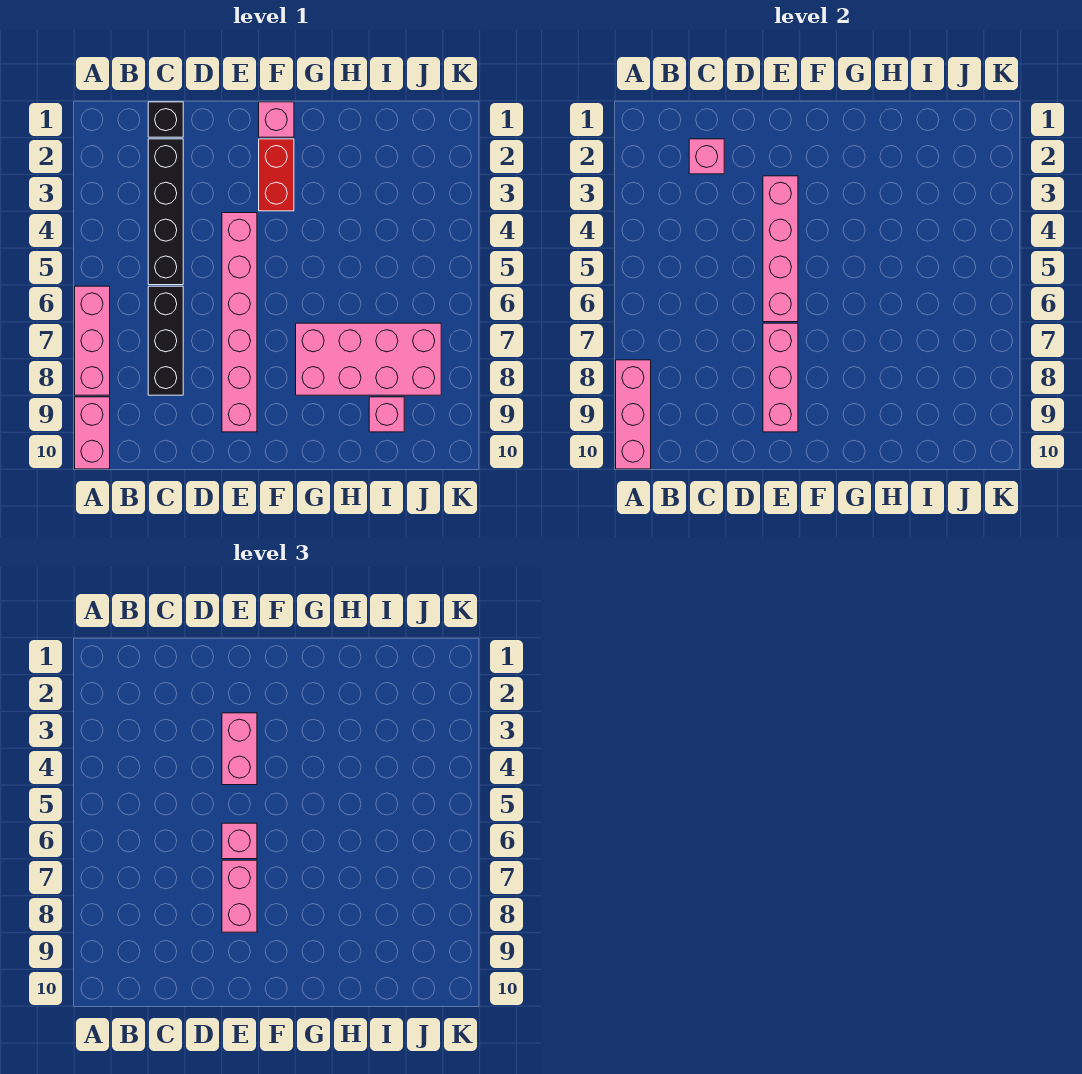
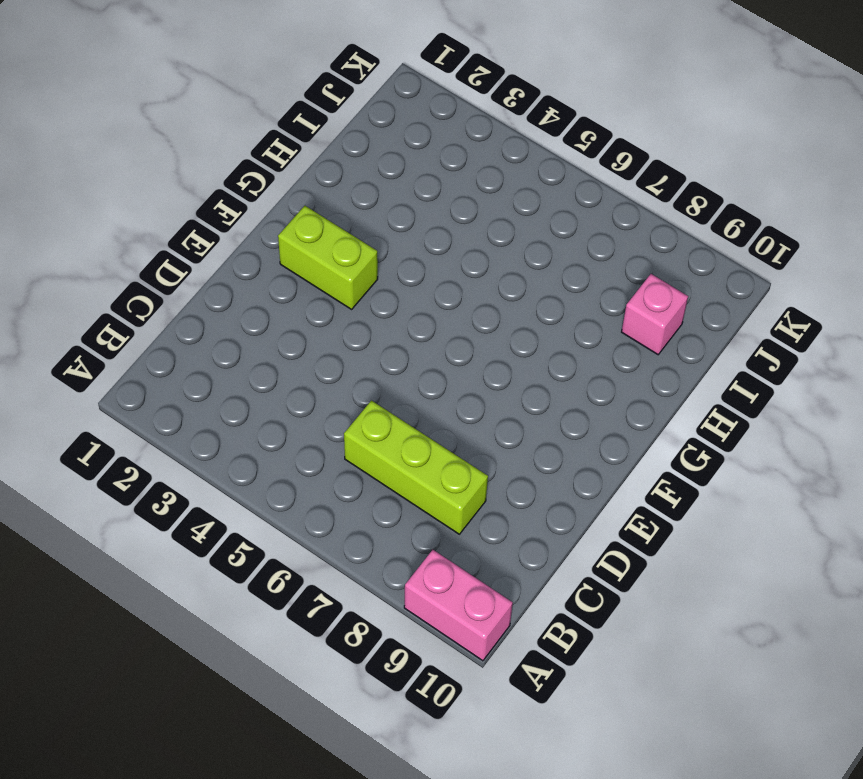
lime 1x3 brick [344,401,488,534] -> black 1x3 brick [148,286,183,395]
lime 1x2 brick [278,206,378,309] -> red 1x2 brick [259,139,294,211]
none -> pink 1x3 brick [75,286,110,395]
none -> black 1x1 brick [148,102,183,137]
none -> black 1x4 brick [148,139,183,285]

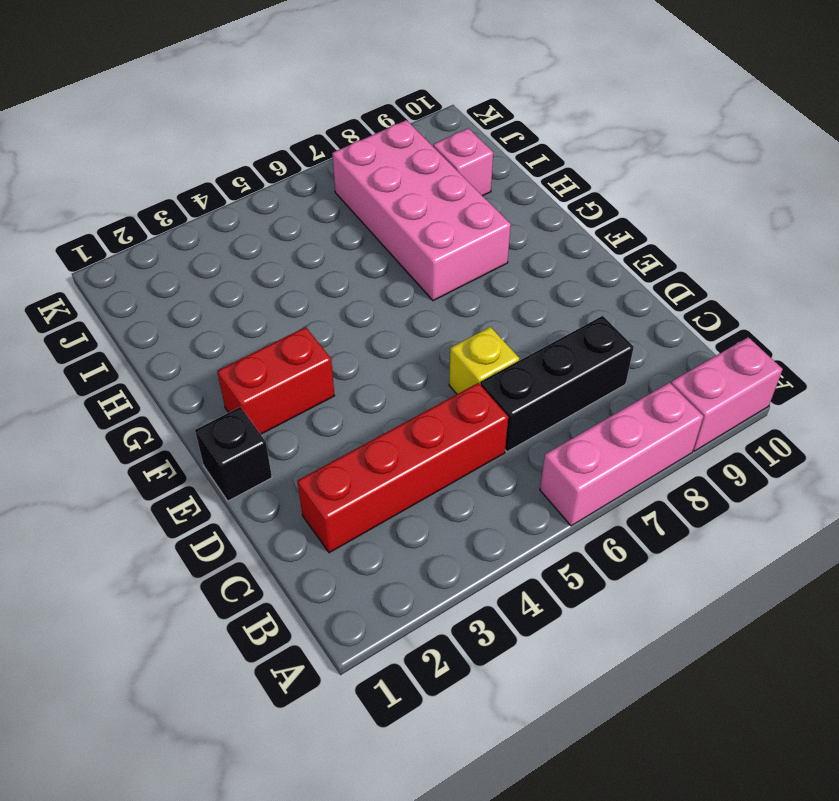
red 1x4 brick [297,383,508,553] -> black 1x4 brick [148,139,183,285]
yellow 1x1 brick [449,327,520,394] -> none
black 1x1 brick [195,407,272,501] -> black 1x1 brick moved to [148,102,183,137]
none -> pink 1x6 brick [222,213,257,432]
none -> pink 1x1 brick [259,102,294,137]
none -> pink 1x3 brick [616,360,651,469]

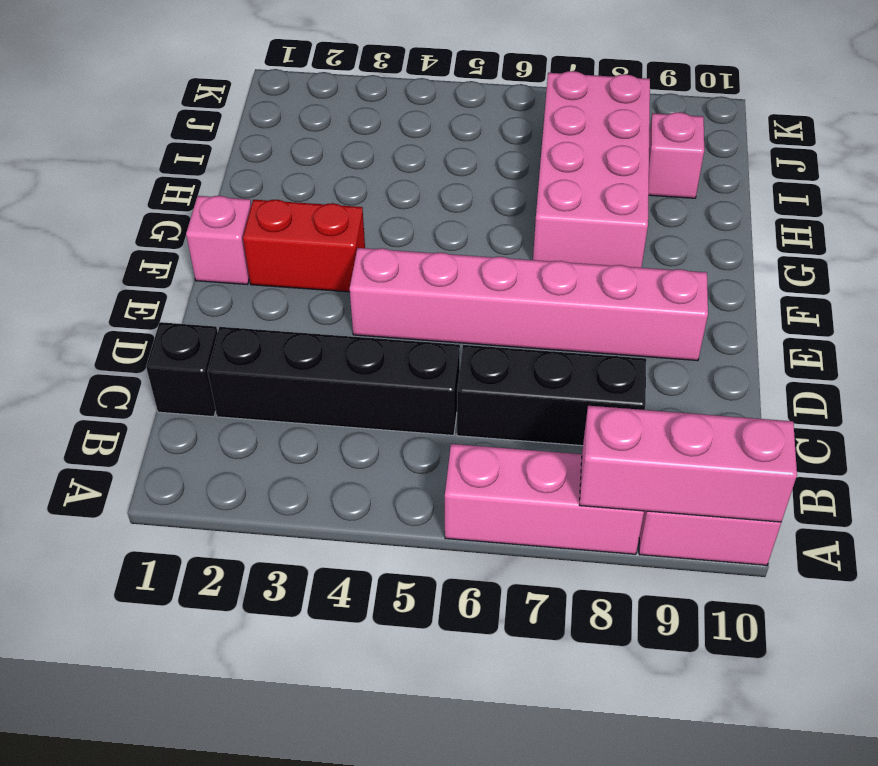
none -> pink 1x1 brick [689,139,724,174]
none -> pink 1x4 brick [763,176,798,322]
none -> pink 1x3 brick [763,323,798,432]

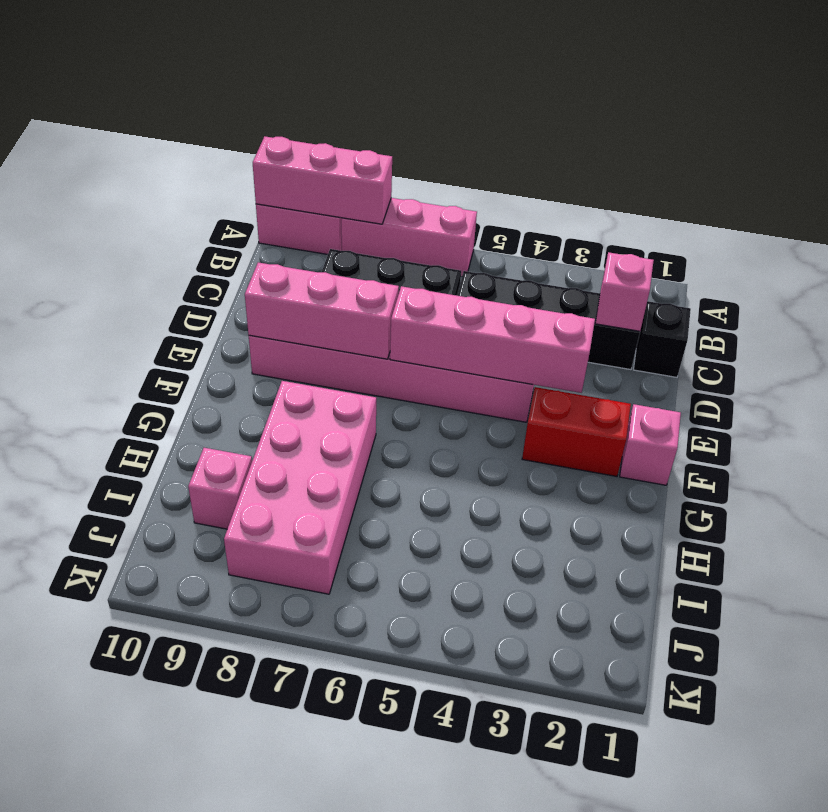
none -> pink 1x2 brick [222,713,257,785]
none -> pink 1x1 brick [222,823,257,859]
none -> pink 1x2 brick [222,860,257,932]

